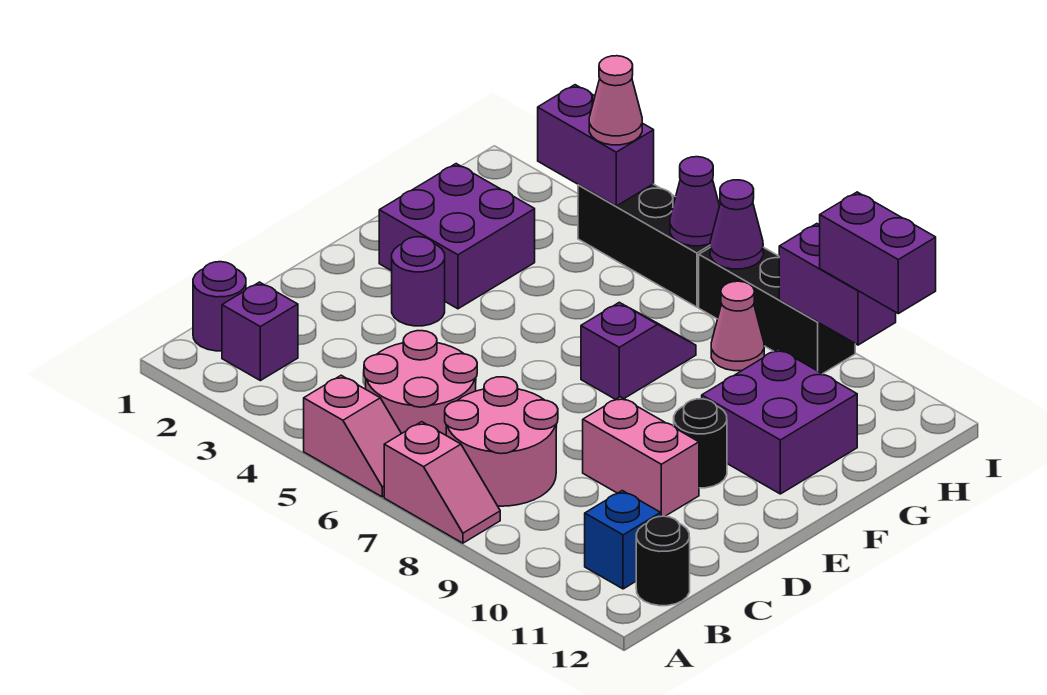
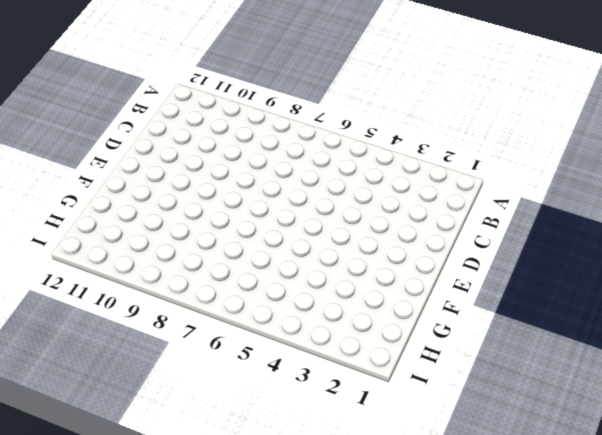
none -> pink 1x2 slope [304,375,401,497]
none -> pink 1x2 slope [384,422,500,543]
none -> purple 1x1 round brick [193,262,246,351]

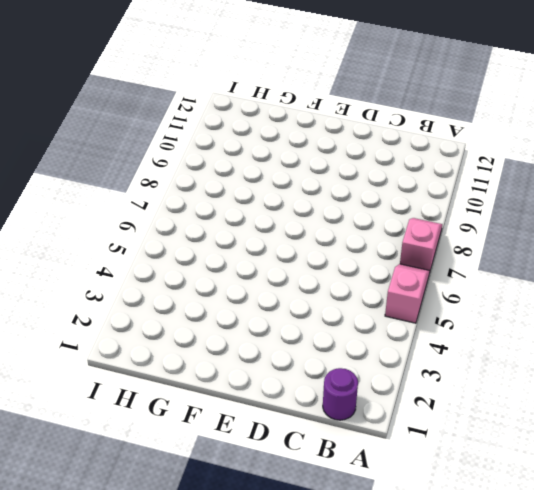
none -> purple 1x1 brick [222,282,298,381]
none -> pink 2x2 round brick [364,331,477,435]
none -> pink 2x2 round brick [445,377,558,506]

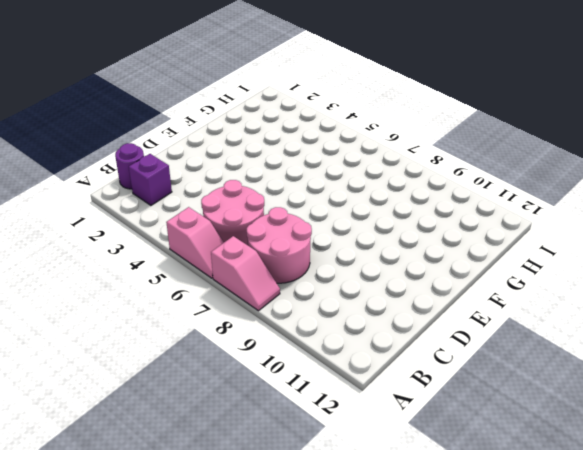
none -> blue 1x1 brick [585,491,661,589]
none -> black 1x1 round brick [636,516,690,606]
none -> pink 1x2 brick [583,397,699,516]

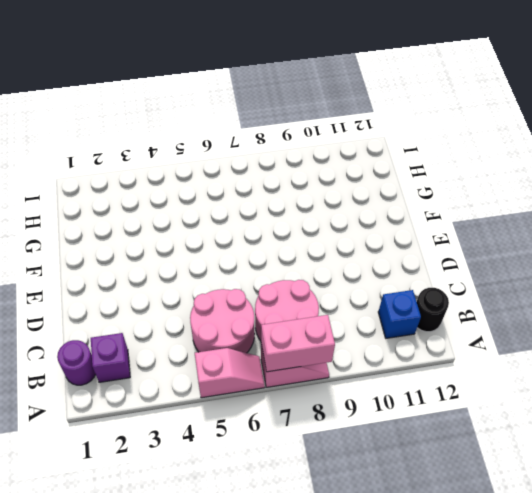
pink 1x2 brick [261,315,335,372] -> pink 1x2 brick moved to [583,397,699,516]
none -> purple 1x1 round brick [392,237,445,326]
none -> black 1x1 round brick [674,399,727,488]
none -> purple 2x2 brick [379,164,535,309]

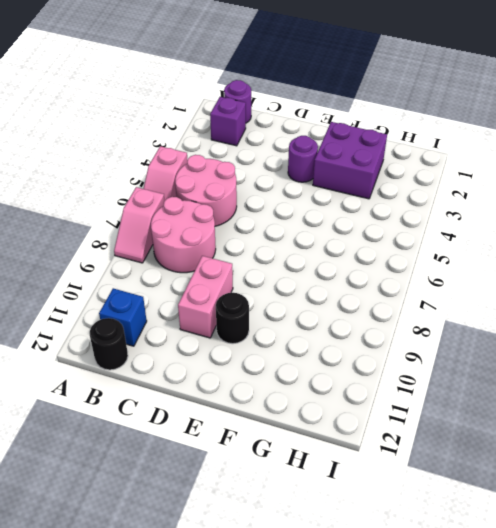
none -> purple 1x2 slope [581,302,696,399]
none -> purple 2x2 brick [702,349,857,494]
none -> pink 1x1 cone [711,281,764,371]

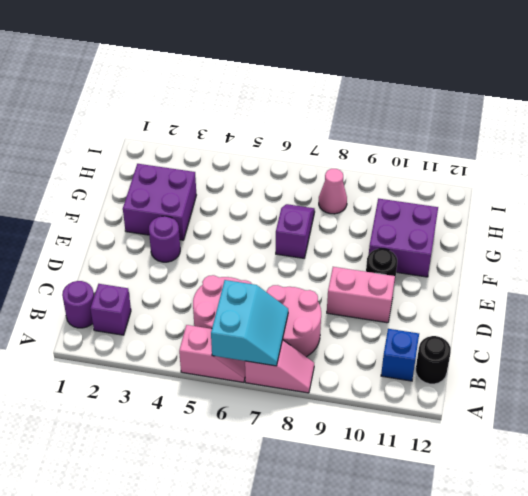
cyan 2x2 slope [211,280,288,366] -> none
none -> black 1x3 brick [578,184,710,307]
none -> black 1x3 brick [699,247,855,374]
none -> purple 1x2 brick [538,85,654,206]

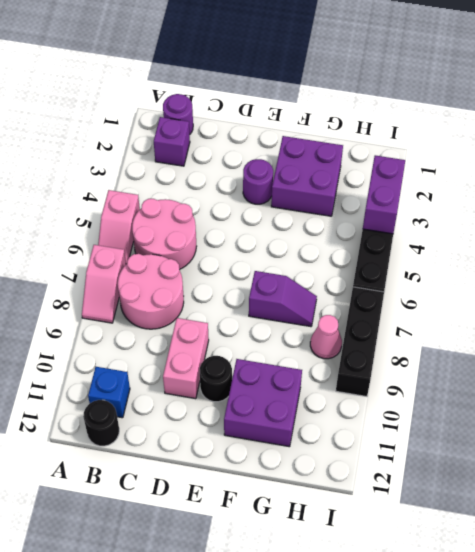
none -> purple 1x1 cone [670,157,719,246]
none -> purple 1x1 cone [710,180,763,269]
none -> purple 1x2 brick [779,224,896,345]

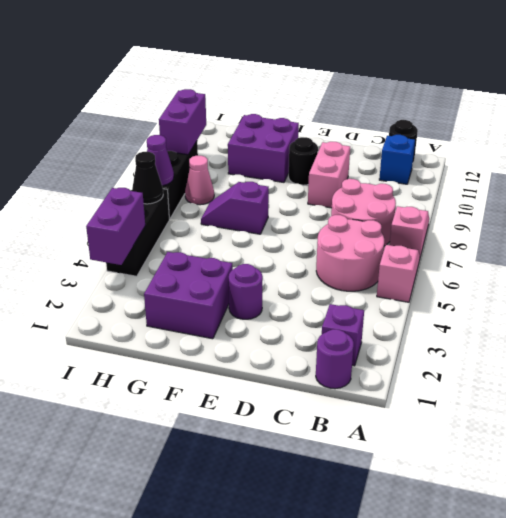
black 1x1 cone [132,152,163,204] -> purple 1x1 cone [670,157,719,246]
none -> pink 1x1 cone [589,56,642,145]
none -> purple 1x2 brick [820,192,936,314]

